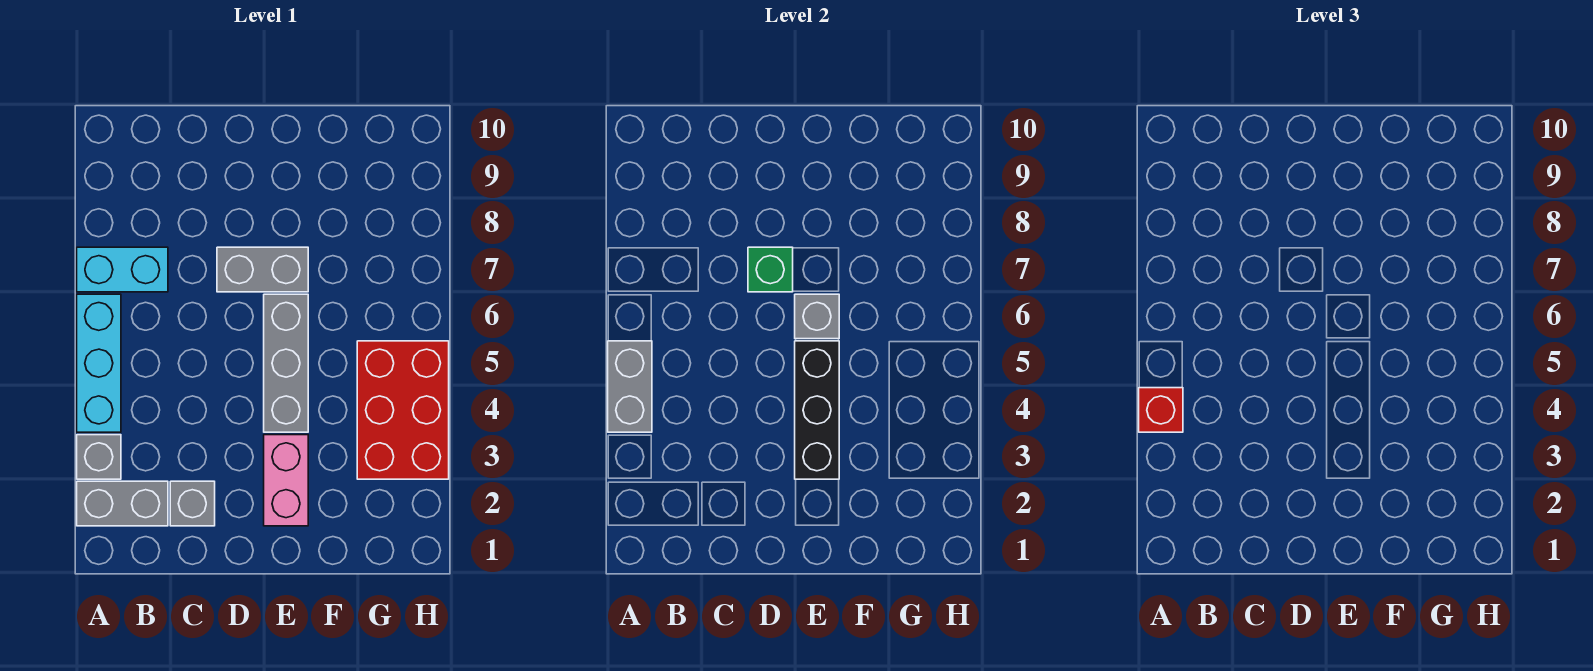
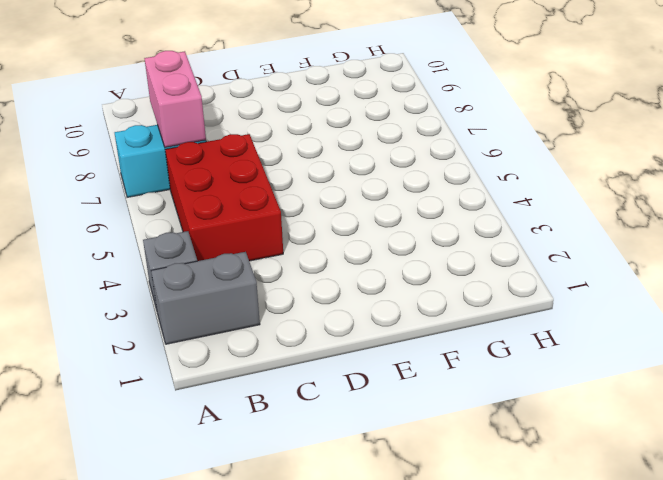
red 2x3 brick [165,134,283,261] -> red 2x3 brick moved to [357,341,449,479]
pink 1x2 brick [144,51,206,147] -> pink 1x2 brick moved to [264,435,308,526]
none -> cyan 1x3 brick [77,294,121,432]
none -> grey 1x1 brick [170,481,215,526]
none -> grey 1x2 brick [217,247,308,292]

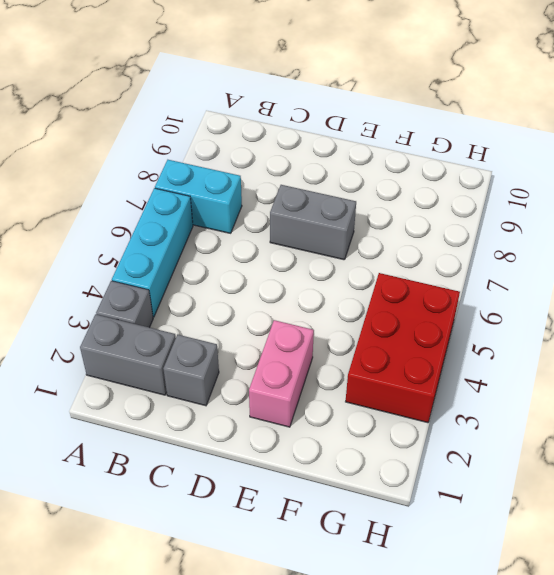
none -> grey 1x3 brick [264,294,308,432]
none -> grey 1x2 brick [608,341,652,432]
none -> green 1x1 brick [748,247,793,292]

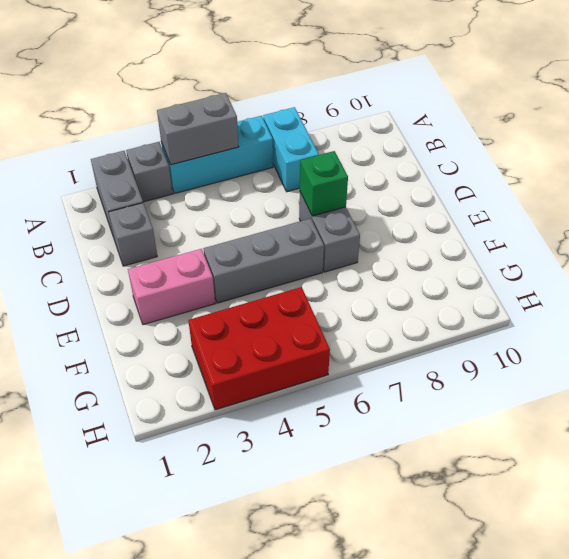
none -> black 1x3 brick [795,341,839,479]
none -> grey 1x1 brick [795,294,839,339]
none -> red 1x1 brick [1139,388,1183,432]

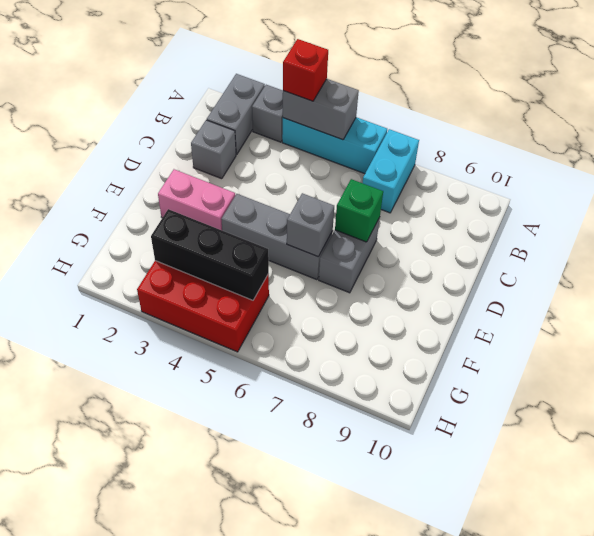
black 1x3 brick [151,209,269,300] -> black 1x3 brick moved to [795,341,839,479]

